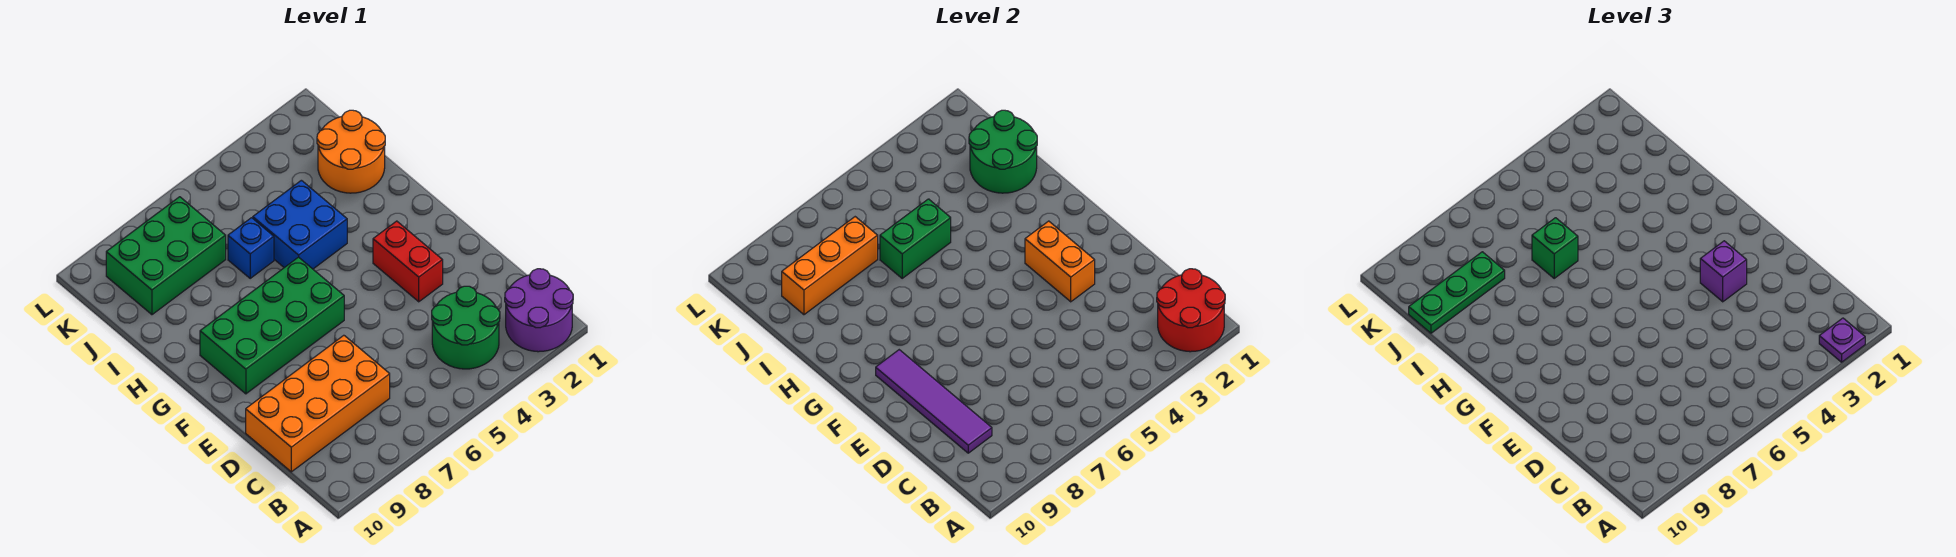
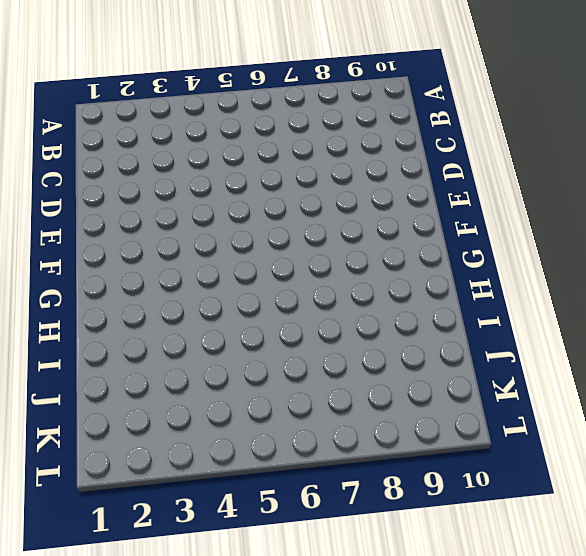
none -> purple 2x2 round brick [505,269,573,352]
none -> green 2x2 round brick [432,286,500,369]
none -> orange 2x4 brick [246,335,390,472]

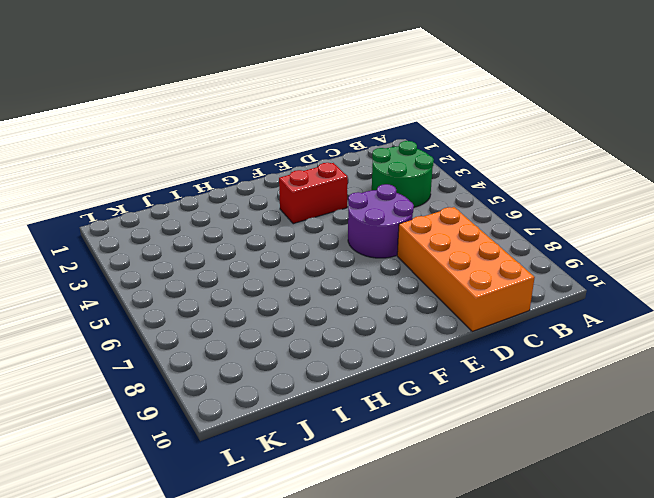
purple 2x2 round brick [348,184,414,258] -> purple 2x2 round brick moved to [505,269,573,352]
none -> green 2x4 brick [200,257,344,394]
none -> blue 2x2 brick [253,180,347,269]
none -> orange 2x2 round brick [317,110,385,193]

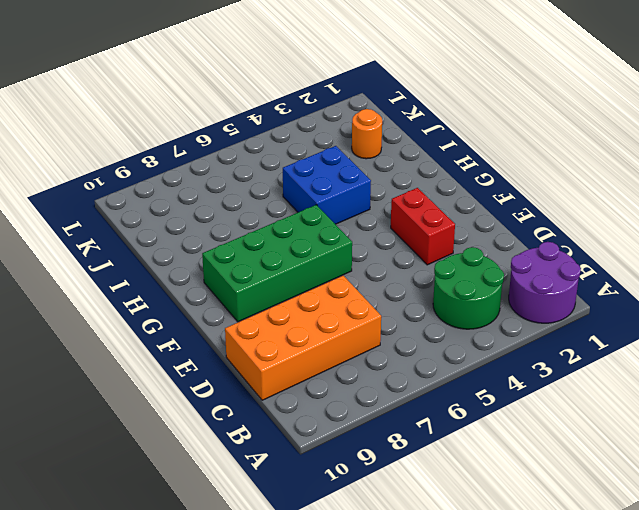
orange 1x1 round brick [352,109,382,159] -> orange 2x2 round brick [317,110,385,193]
none -> blue 1x1 brick [228,218,274,278]
none -> green 2x3 brick [106,197,226,315]
none -> red 2x2 round brick [1157,269,1225,352]

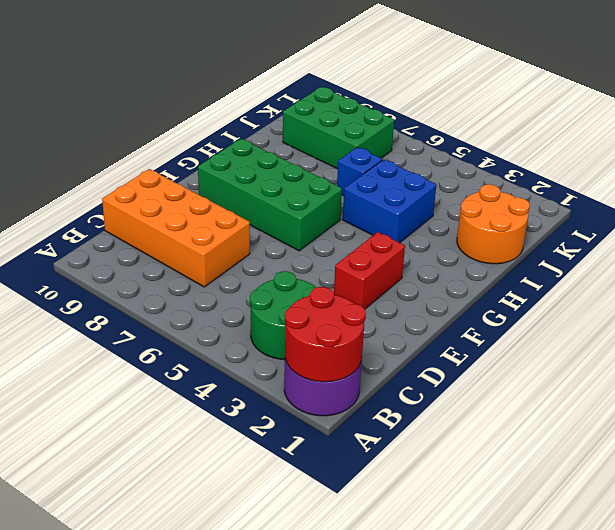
none -> purple 1x4 tile [876,350,992,453]
none -> orange 1x2 brick [1025,221,1095,302]
none -> green 2x2 round brick [969,110,1037,193]

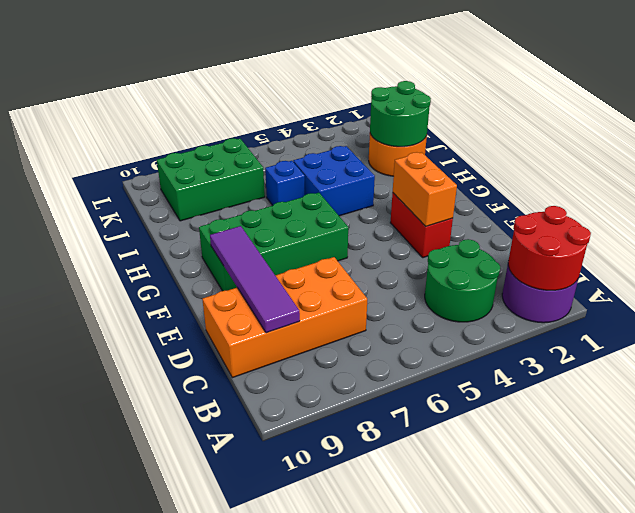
none -> green 1x2 brick [880,199,951,278]
none -> orange 1x3 brick [782,217,878,315]
none -> purple 1x1 plate [1819,318,1865,362]

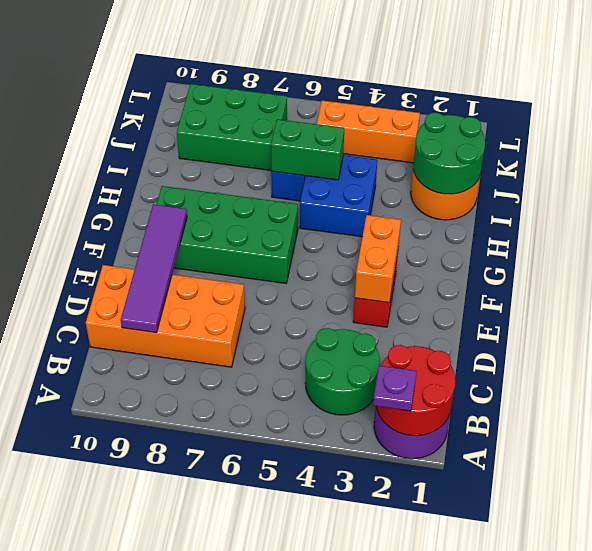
orange 1x3 brick [317,101,420,163] -> orange 1x3 brick moved to [782,217,878,315]
none -> purple 1x1 brick [1700,241,1747,302]
none -> green 1x1 brick [1532,218,1578,278]
none -> green 1x3 plate [1409,252,1505,333]

